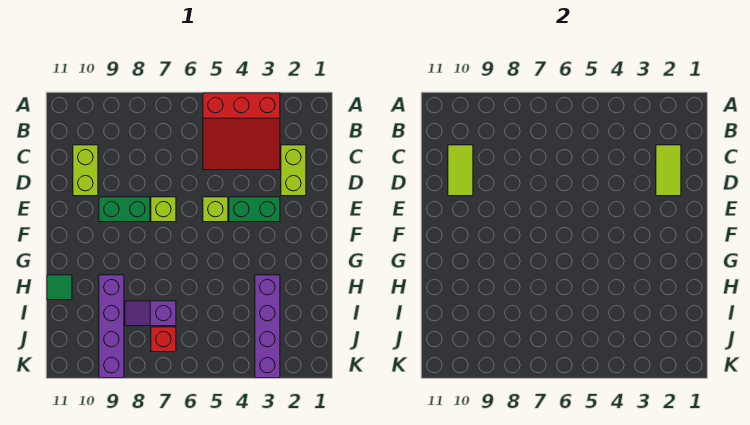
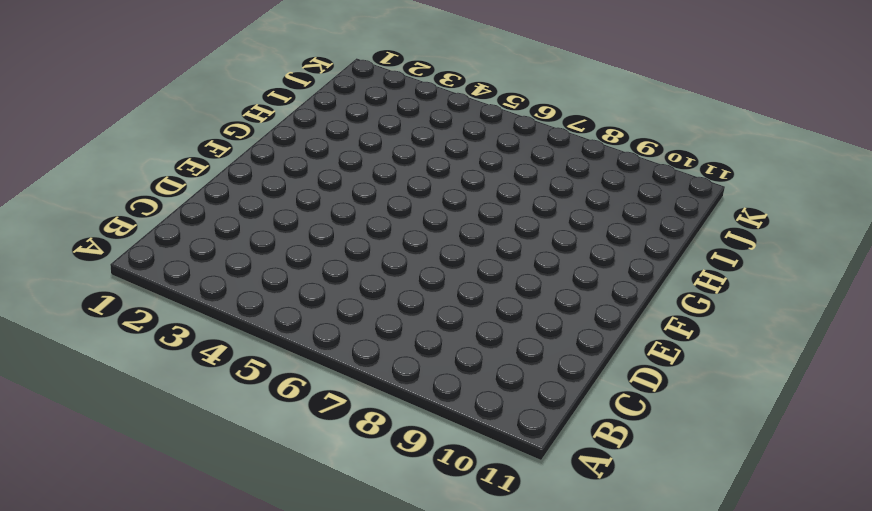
none -> red 3x3 slope [203,93,280,170]
none -> lime 1x2 brick [281,145,306,196]
none -> lime 1x2 brick [73,145,98,196]

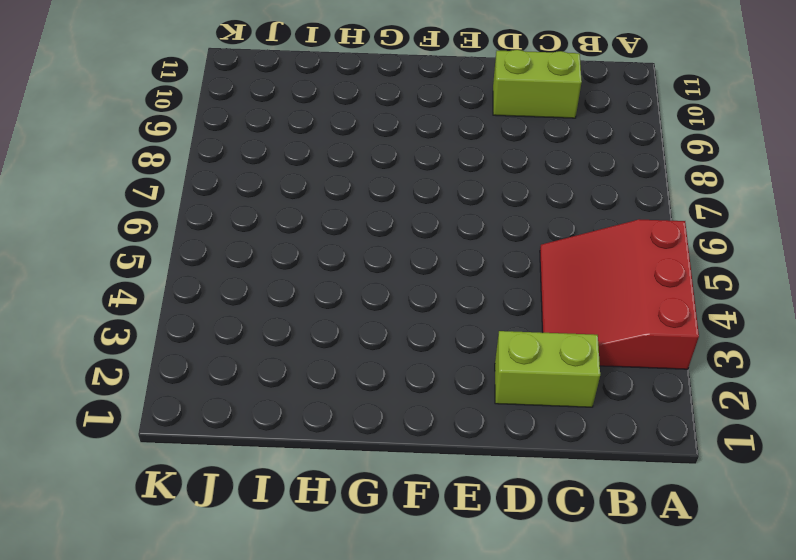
none -> green 1x2 brick [229,197,280,222]
none -> lime 1x1 brick [203,197,228,222]
none -> lime 1x1 brick [151,197,176,222]

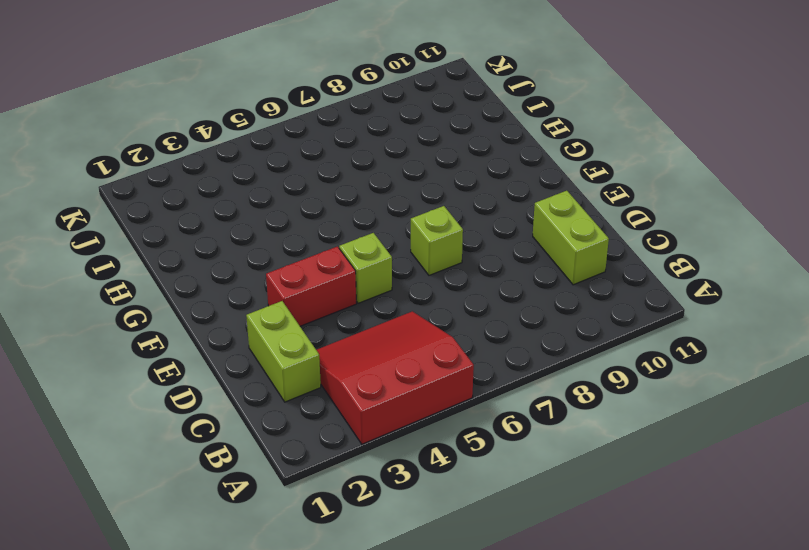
red 1x2 brick [266,247,356,326] -> green 1x2 brick [229,197,280,222]
none -> green 1x2 brick [99,197,150,222]
none -> purple 1x4 brick [255,275,280,378]
none -> purple 1x4 brick [99,275,124,378]

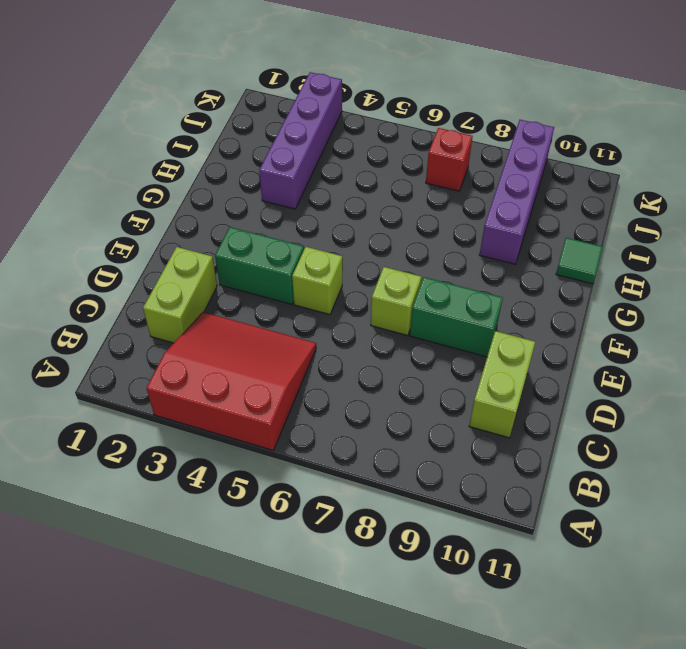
none -> purple 1x2 slope [125,301,176,326]
none -> lime 1x2 tile [656,145,681,196]
none -> lime 1x2 tile [448,145,473,196]

